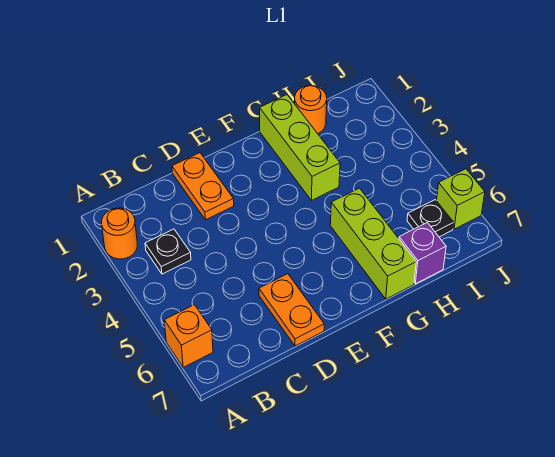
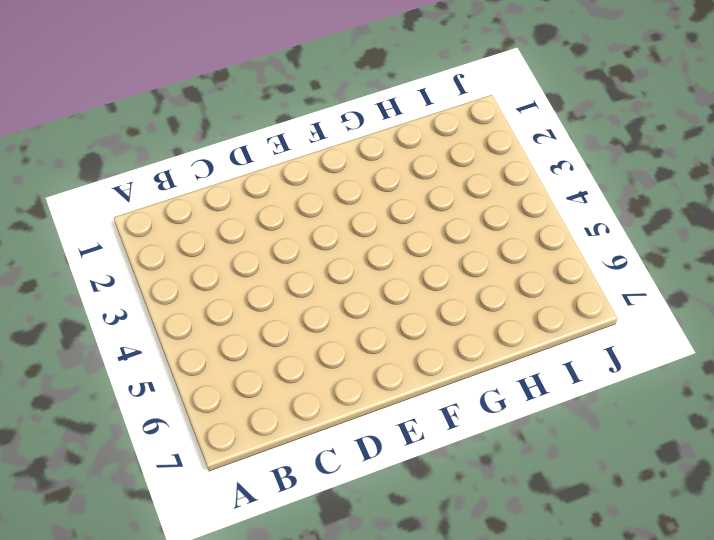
none -> orange 1x1 round brick [102,208,137,259]
none -> orange 1x1 brick [164,305,213,368]

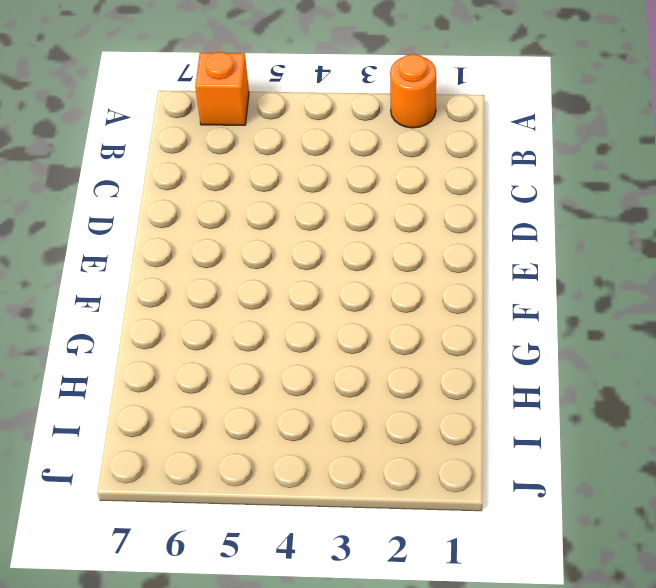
none -> black 1x1 plate [145,229,191,274]
none -> orange 1x2 plate [172,153,234,220]

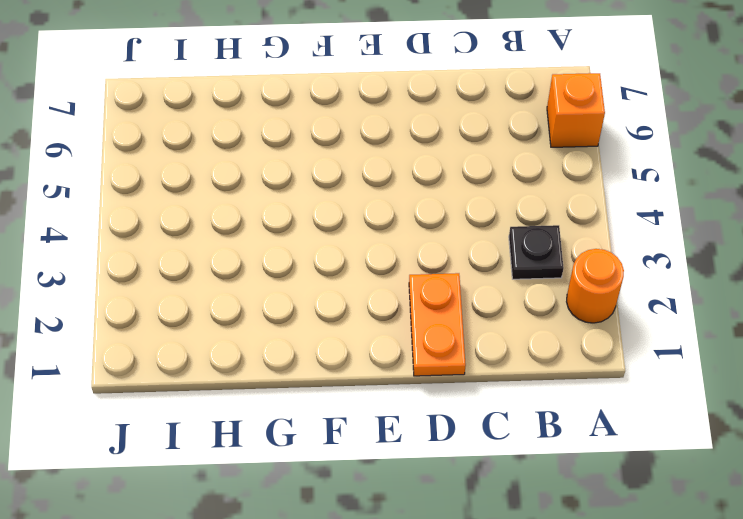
none -> orange 1x2 plate [259,274,324,346]
none -> lime 1x3 brick [260,95,340,201]

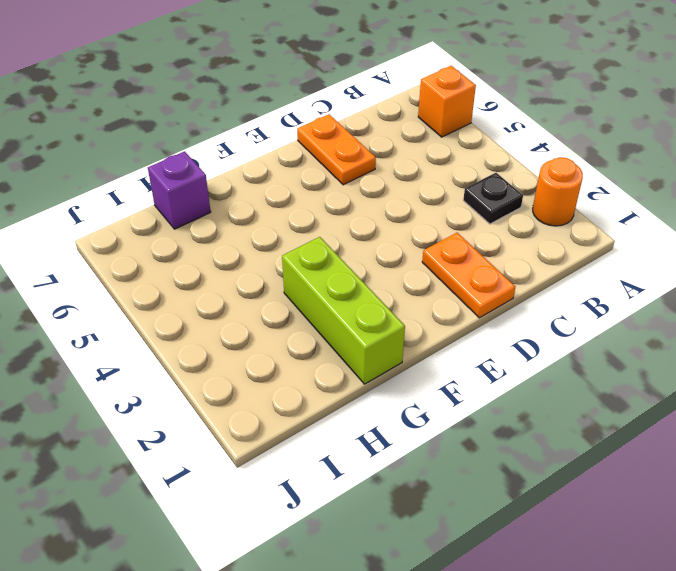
none -> lime 1x3 brick [330,188,416,299]
none -> orange 1x1 round brick [295,86,327,134]

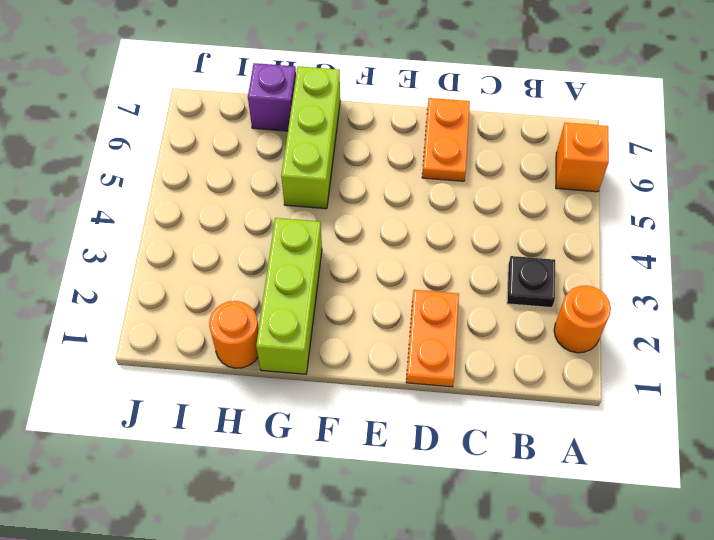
none -> black 1x1 plate [407,200,454,237]
none -> lime 1x1 brick [436,169,485,229]

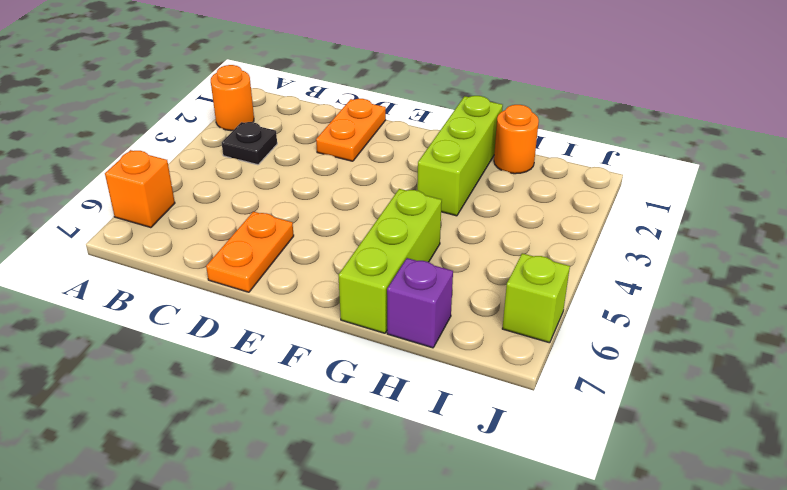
none -> black 1x1 plate [407,200,454,237]

